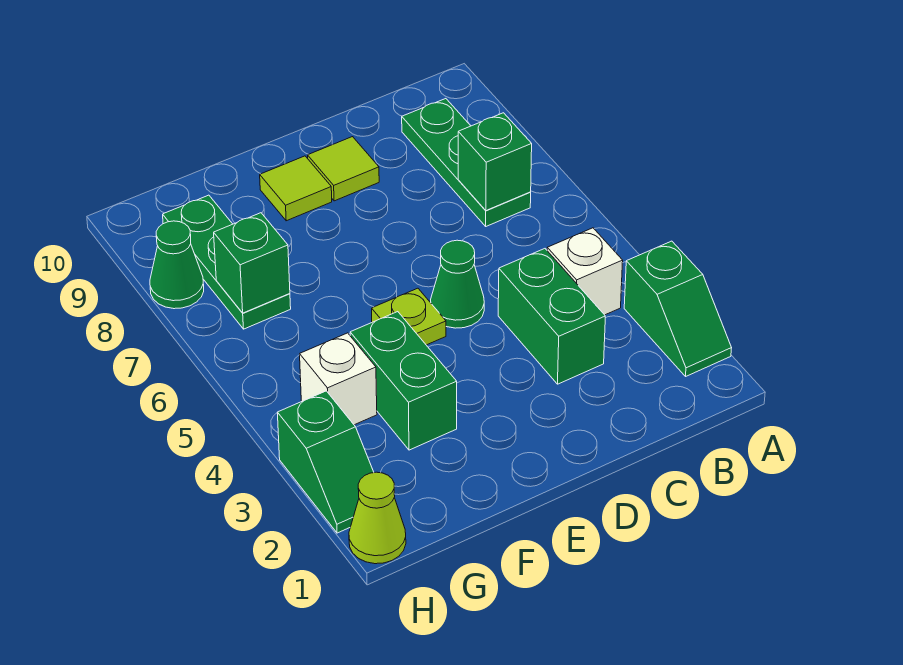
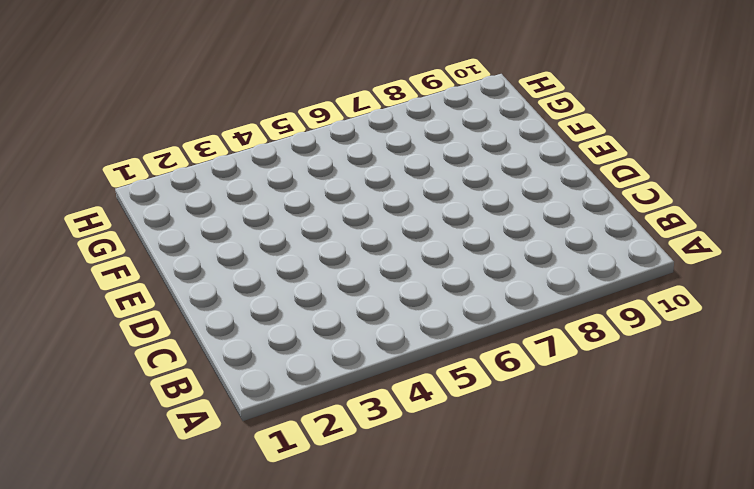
none -> green 1x2 slope [624,241,731,376]
none -> white 1x1 brick [547,228,623,315]
none -> green 1x3 plate [402,99,531,226]

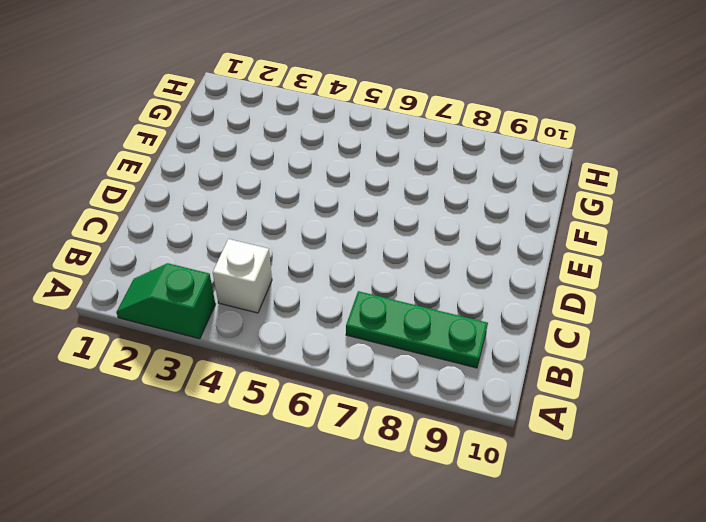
none -> green 1x2 brick [498,249,605,384]
none -> green 1x1 cone [431,240,484,328]
none -> lime 1x1 tile [308,137,379,201]

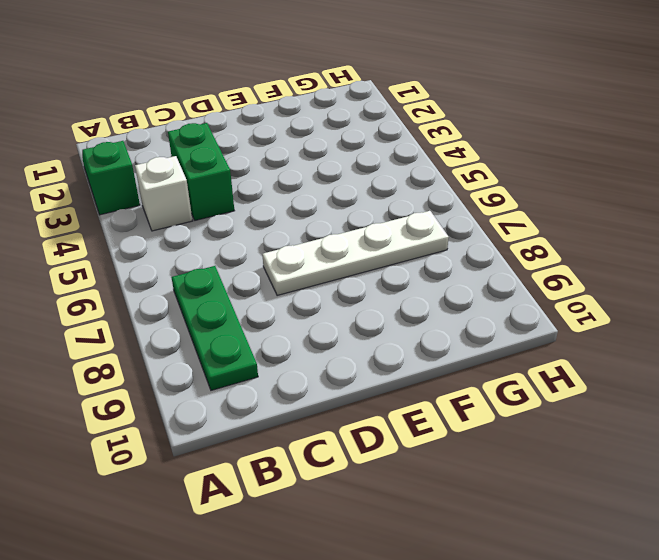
white 1x4 plate [262,211,449,296] -> green 1x3 plate [163,195,291,329]
none -> green 1x1 cone [431,240,484,328]
none -> lime 1x1 tile [308,137,379,201]
none -> lime 1x1 plate [372,288,446,345]

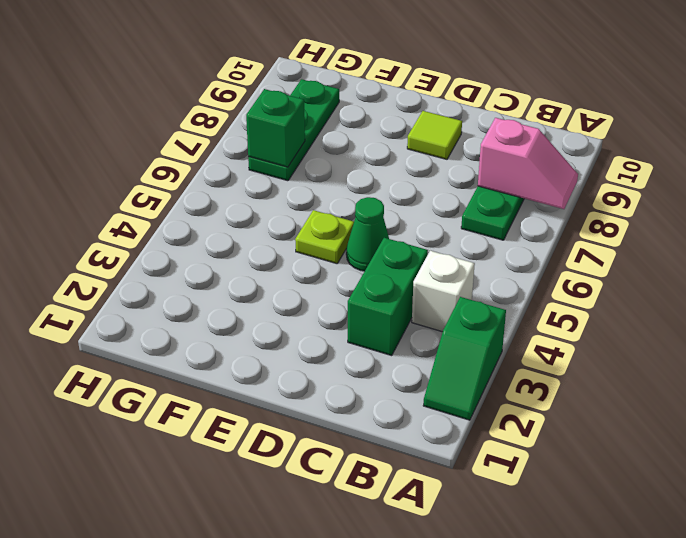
pink 1x2 slope [478,118,578,209] -> none
none -> lime 1x1 tile [260,156,332,221]
none -> green 1x2 brick [350,312,457,450]
none -> white 1x1 brick [300,333,377,425]

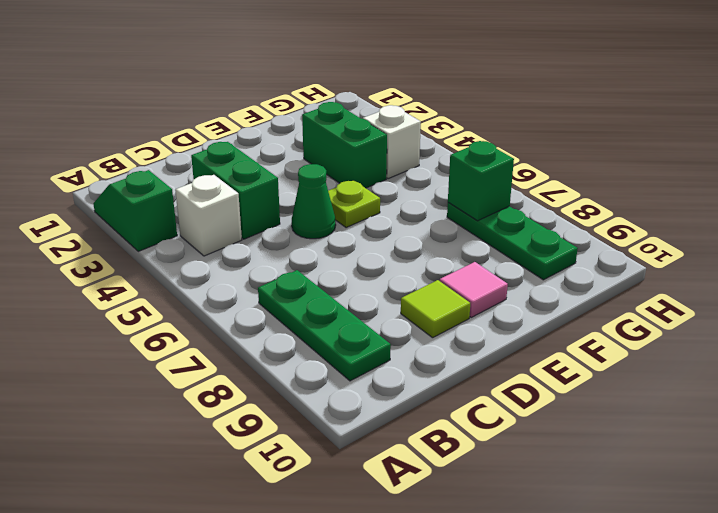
pink 1x1 tile [440,262,508,317] -> lime 1x1 tile [260,156,332,221]
none -> lime 1x1 cone [349,472,406,564]
none -> green 1x2 slope [277,391,374,533]
none -> green 1x1 cone [150,221,204,309]

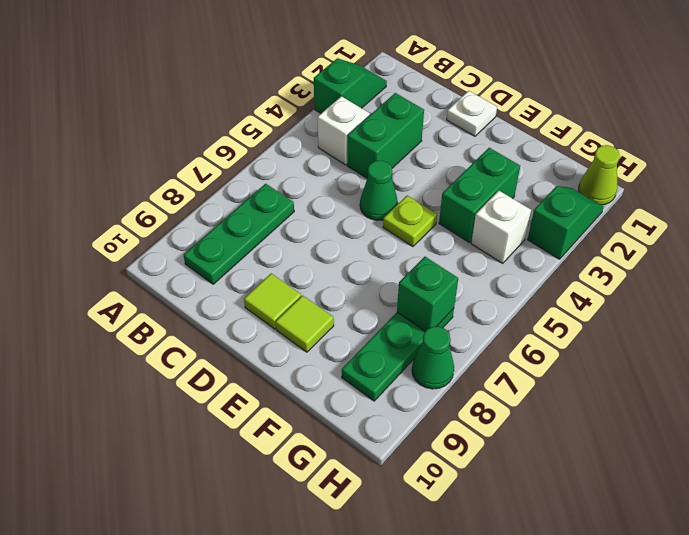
white 1x1 plate [447,91,497,136] -> none
none -> green 1x1 brick [458,113,532,210]

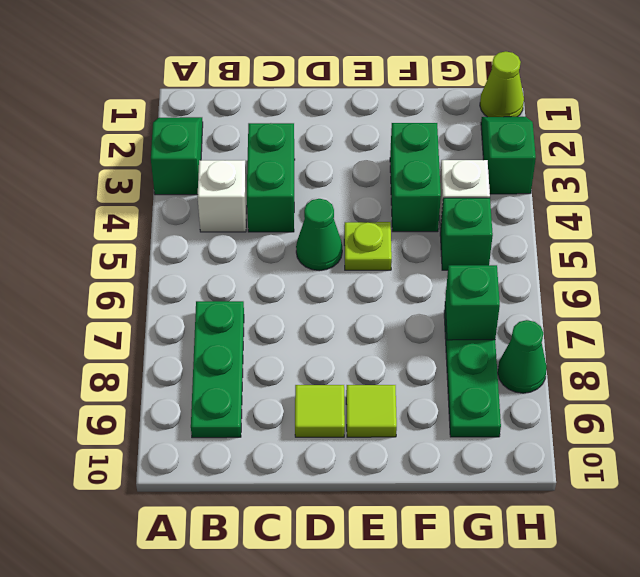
green 1x1 brick [440,198,493,270] -> green 1x1 brick moved to [458,113,532,210]

